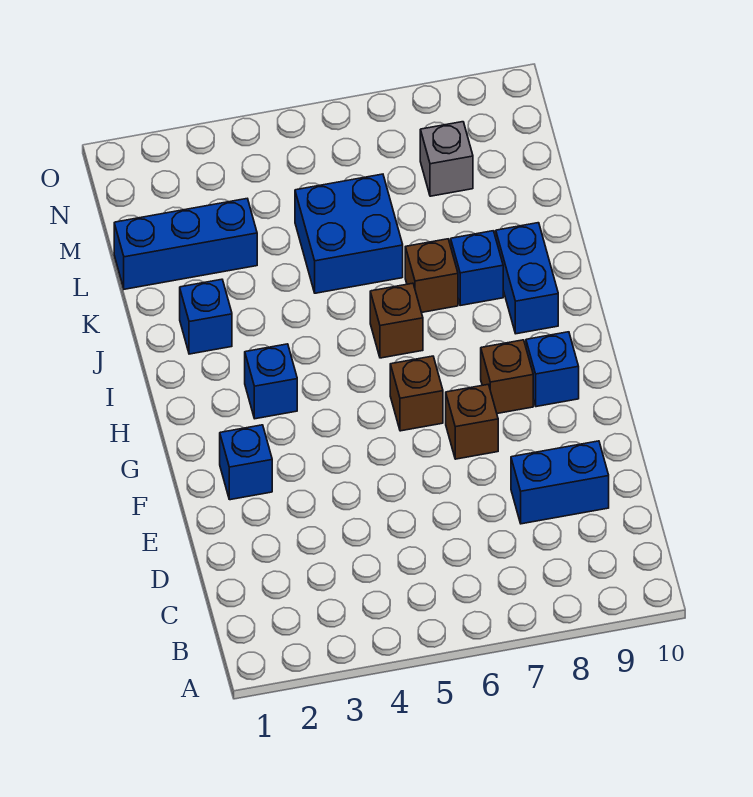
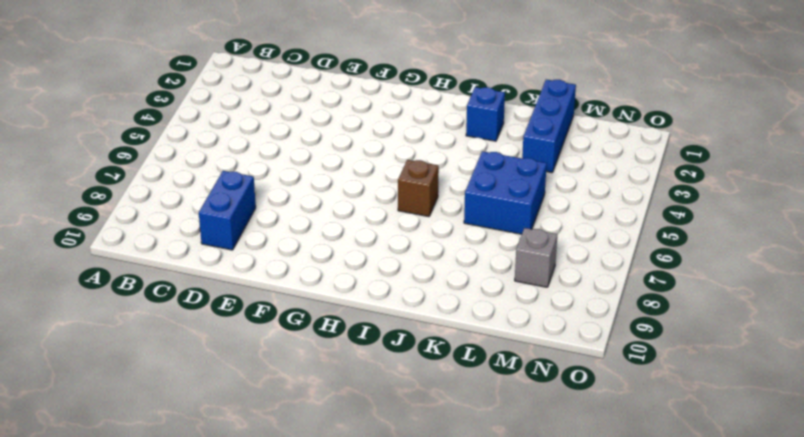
none -> blue 1x1 brick [220,425,272,500]
none -> brown 1x1 brick [446,385,498,459]
none -> brown 1x1 brick [390,356,443,431]

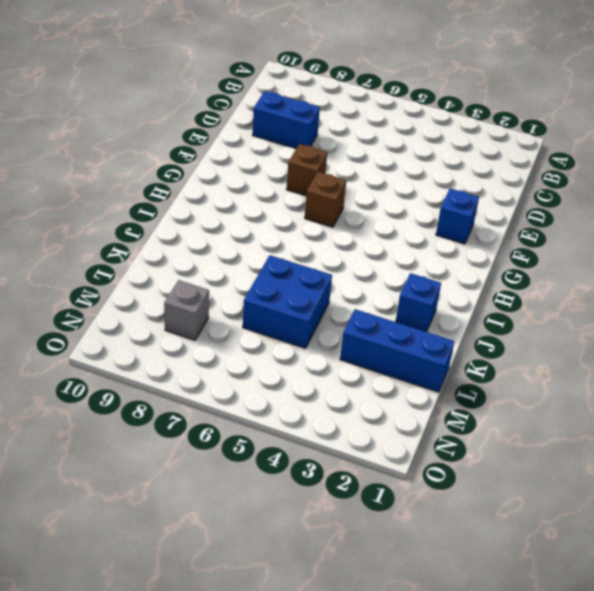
none -> brown 1x1 brick [481,340,533,414]
none -> blue 1x1 brick [526,332,579,407]
none -> blue 1x1 brick [245,344,297,419]

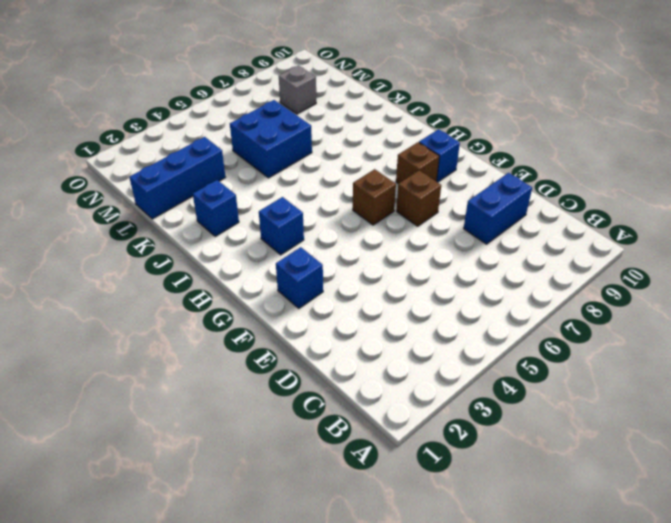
none -> brown 1x1 brick [370,283,423,358]
none -> blue 1x2 brick [496,223,558,334]
none -> brown 1x1 brick [405,239,458,313]

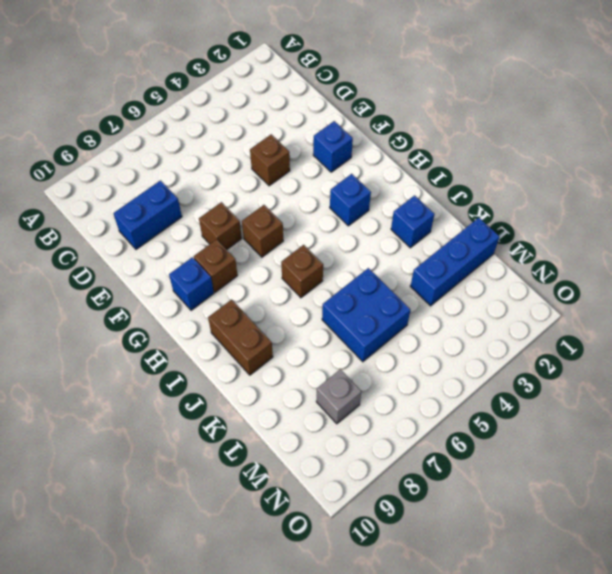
brown 1x1 brick [250,134,290,186] -> brown 1x1 brick moved to [405,239,458,313]
brown 1x2 brick [208,299,273,375] -> blue 1x2 brick [496,223,558,334]
none -> blue 1x1 brick [451,231,503,305]

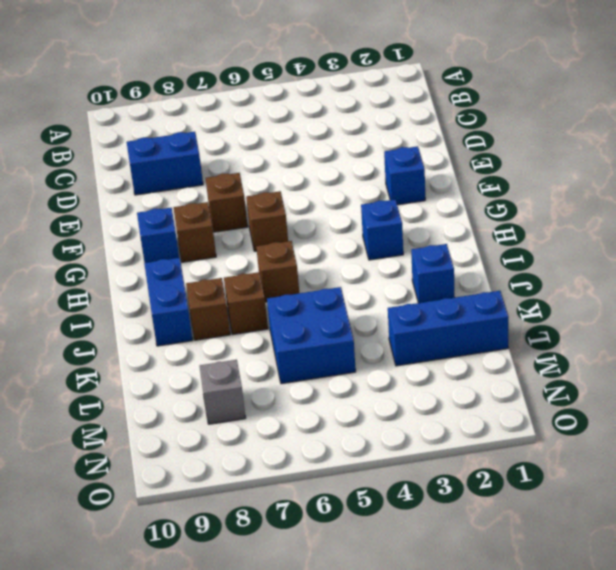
brown 1x1 brick [186,278,230,340] -> blue 1x1 brick [451,231,503,305]

